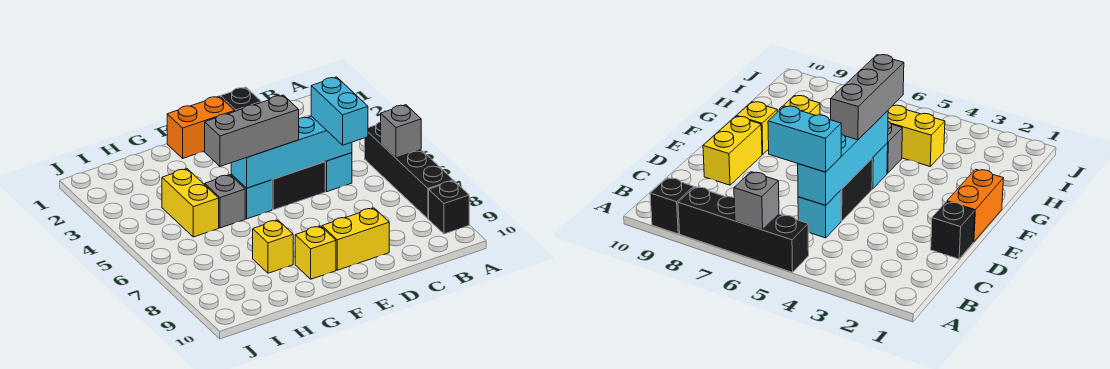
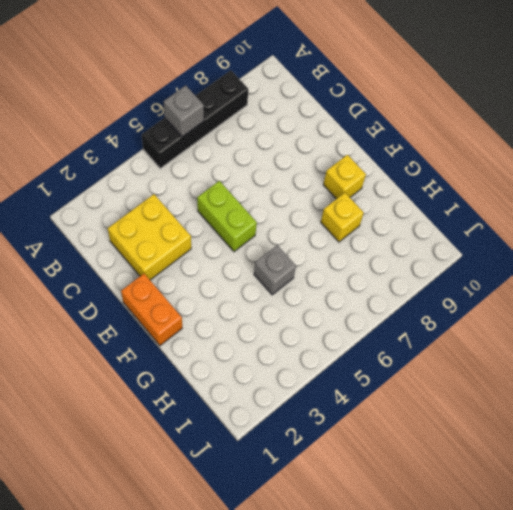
yellow 2x2 brick [108,194,191,280] -> none
lime 1x2 brick [197,181,257,252] -> black 1x2 brick [272,162,325,210]
none -> black 1x1 brick [429,181,469,234]
none -> cyan 1x1 brick [325,153,352,192]
none -> black 1x1 brick [221,87,261,111]

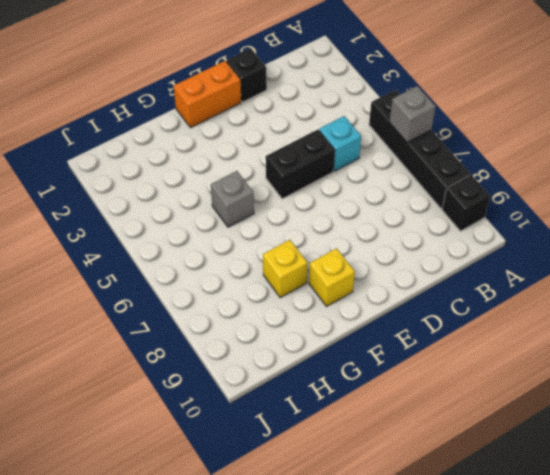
none -> yellow 1x2 brick [322,208,389,270]
none -> cyan 1x1 brick [231,174,272,219]
none -> yellow 1x2 brick [162,169,219,237]

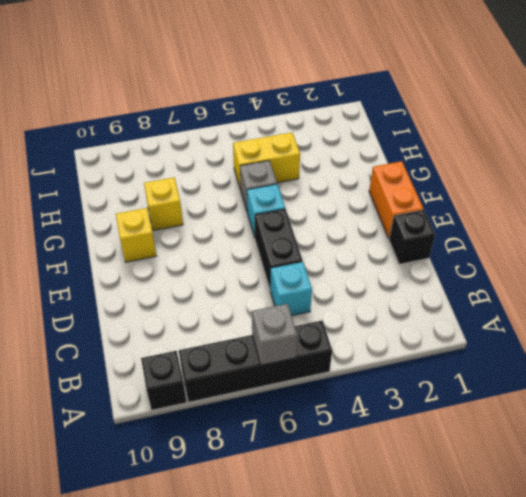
none -> yellow 1x2 brick [322,208,389,270]
none -> cyan 1x4 brick [231,116,352,188]
none -> cyan 1x2 brick [311,77,368,145]

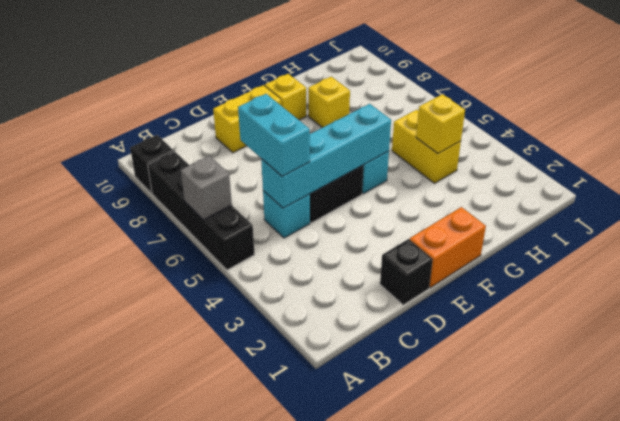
yellow 1x1 brick [416,94,465,154] -> none
none -> grey 1x1 brick [205,175,245,228]
none -> grey 1x3 brick [205,95,299,166]

